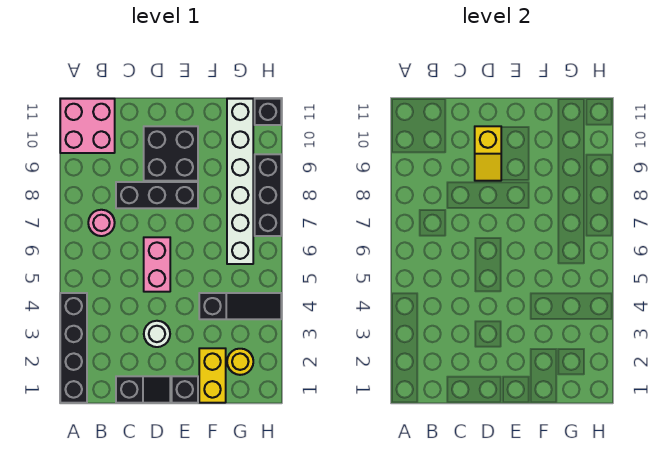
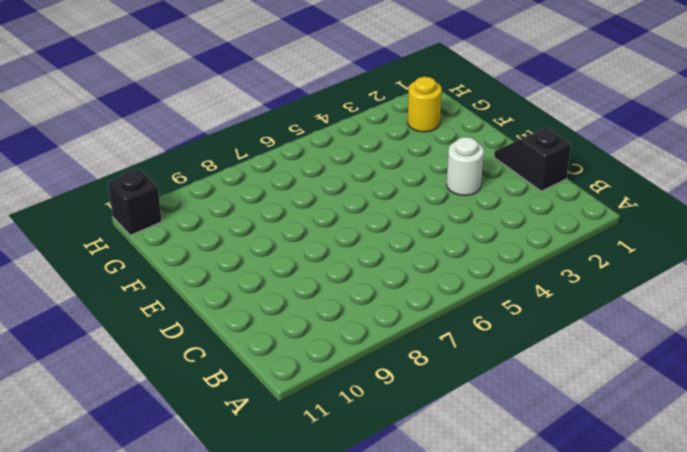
none -> black 1x4 brick [60,293,87,403]
none -> pink 2x2 brick [60,99,115,153]
none -> pink 1x1 round brick [88,210,115,236]

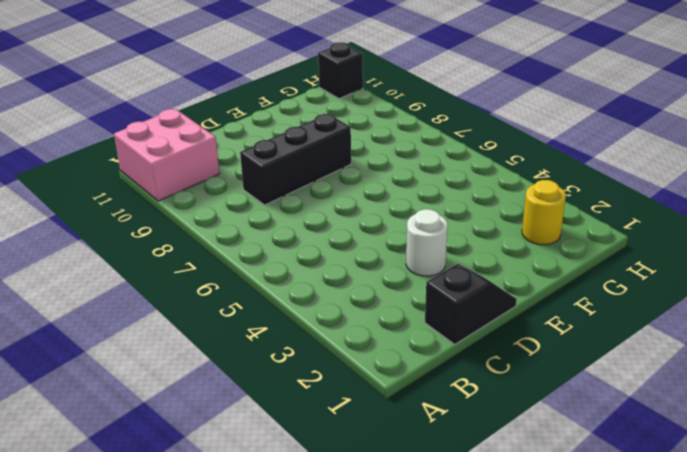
none -> black 1x4 brick [60,293,87,403]
none -> pink 1x1 round brick [88,210,115,236]
none -> pink 1x2 brick [144,237,170,292]

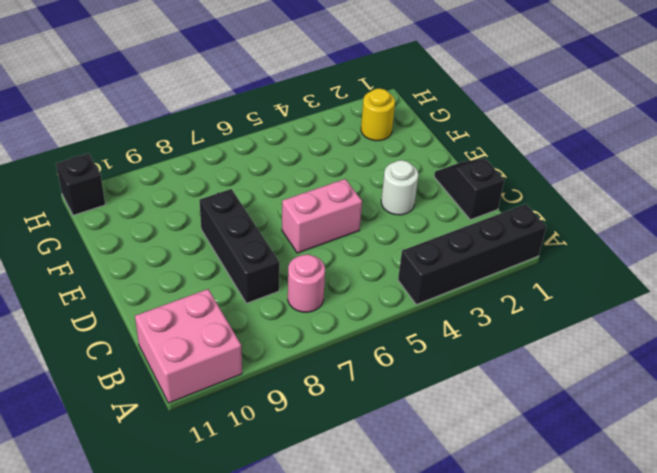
none -> black 2x2 brick [144,126,198,181]
none -> black 1x1 brick [172,376,198,403]
none -> yellow 1x2 brick [199,348,226,403]

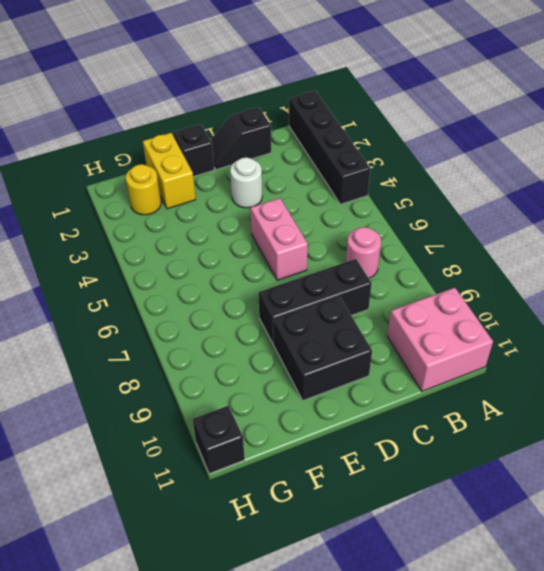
none -> black 1x3 slope [199,293,281,319]
none -> white 1x6 brick [227,99,253,264]
none -> black 1x3 brick [255,154,281,236]

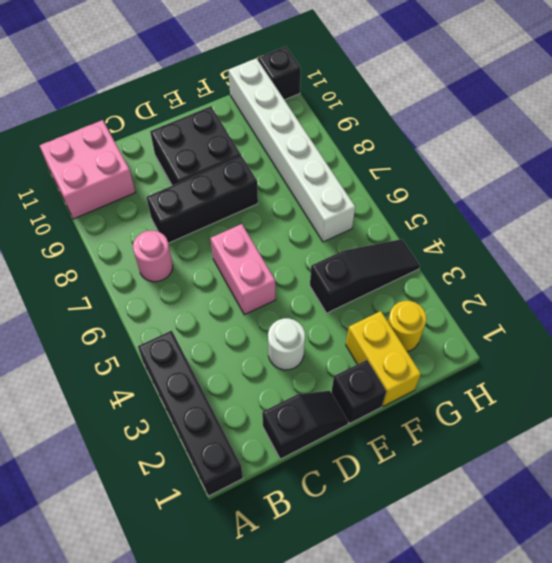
none -> black 1x3 brick [255,154,281,236]
none -> yellow 1x2 slope [475,126,501,181]

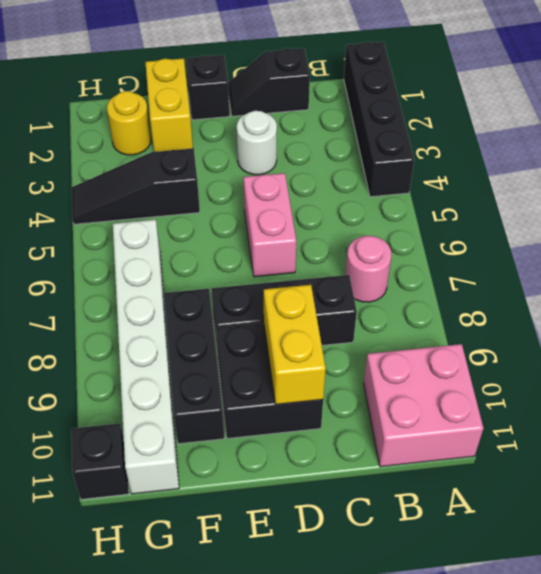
yellow 1x2 brick [264,285,326,405] -> yellow 1x2 slope [475,126,501,181]
black 1x3 brick [164,289,224,444] -> black 1x3 brick moved to [255,154,281,236]

